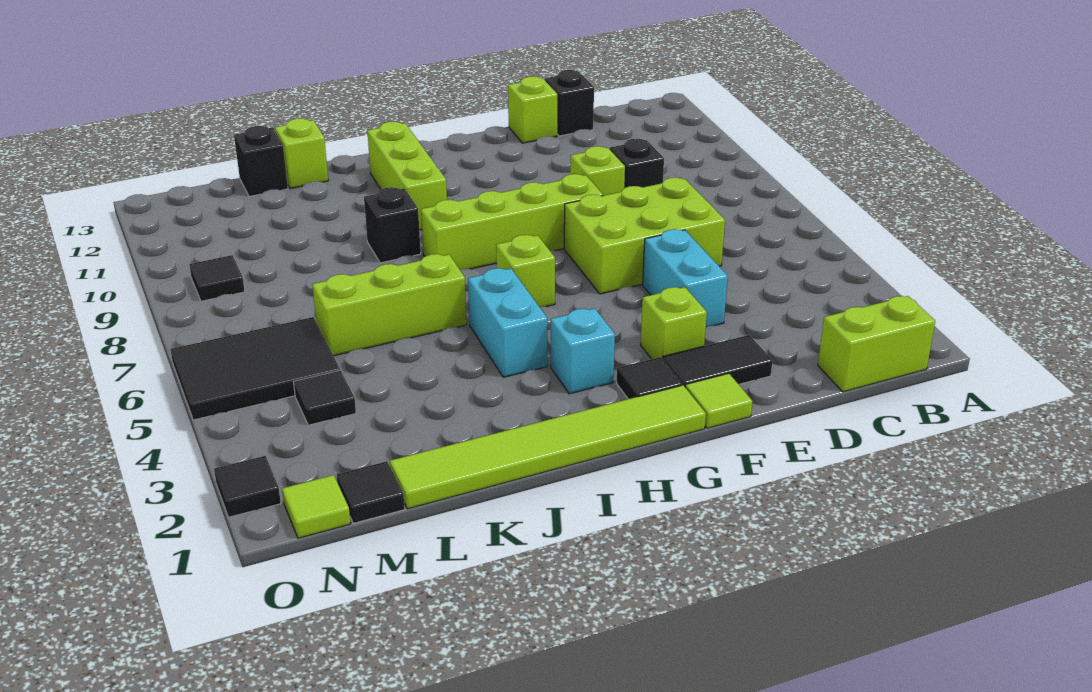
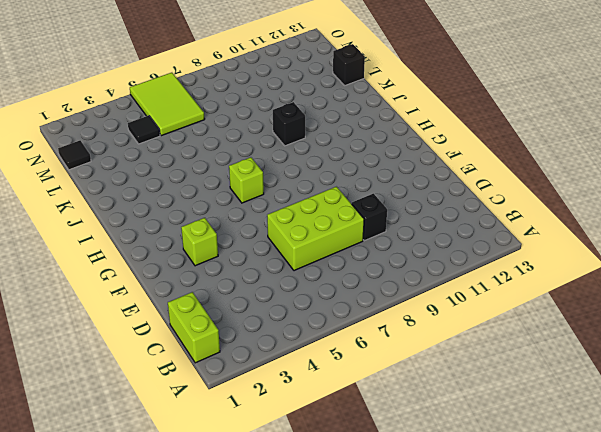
lime 2x3 brick [267,187,364,271] -> lime 2x3 brick turned to [564,177,725,294]
lime 2x3 tile [130,73,205,136] -> black 2x3 tile [170,317,340,420]
none -> black 1x1 brick [545,70,594,136]
none -> black 1x2 tile [663,335,772,387]
none -> cyan 1x2 brick [643,229,728,327]

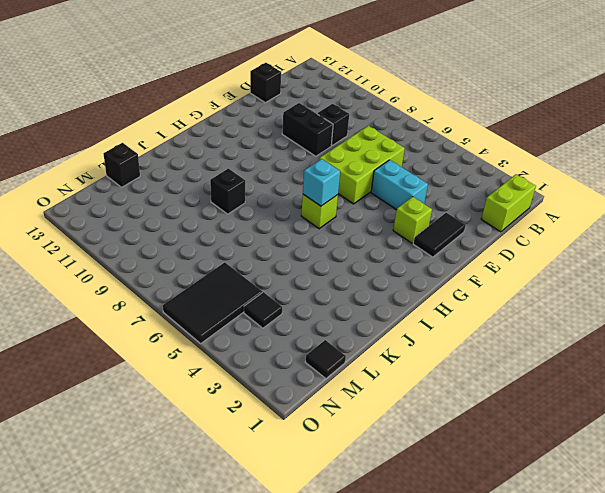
black 1x2 brick [282,103,333,156] -> lime 1x1 brick [570,146,625,196]
cyan 1x1 brick [303,159,340,206] -> cyan 1x1 brick moved to [551,308,615,394]
none -> lime 1x1 brick [508,76,557,143]
none -> lime 1x1 tile [685,373,752,428]
none -> lime 1x4 brick [421,174,603,269]

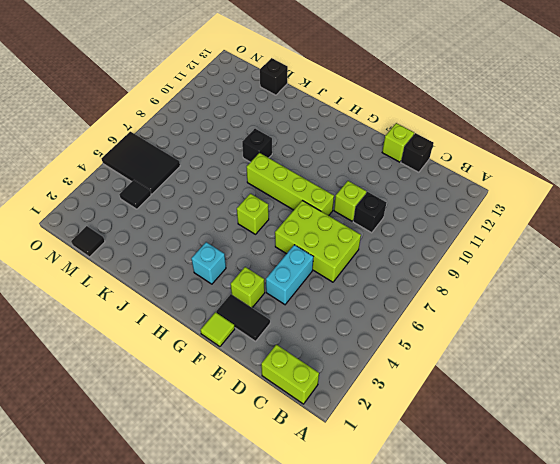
none -> lime 1x6 tile [390,385,706,509]
none -> black 1x1 tile [617,357,682,399]
none -> cyan 1x2 brick [468,268,547,377]

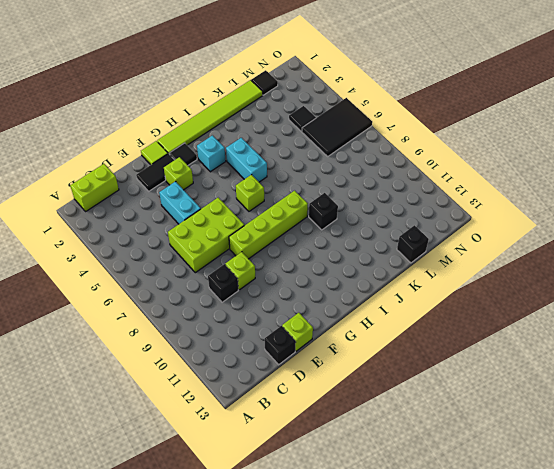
none -> lime 1x3 brick [367,121,447,230]
none -> lime 1x3 brick [312,254,467,356]
none -> lime 1x1 brick [275,118,328,189]

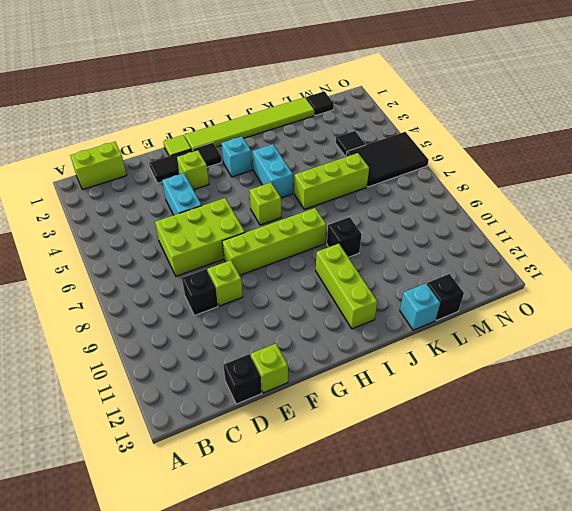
cyan 1x1 brick [400,283,440,330] -> lime 1x1 brick [275,118,328,189]
none -> lime 1x1 tile [282,475,351,538]
none -> black 1x1 tile [189,255,245,301]
none -> black 1x1 tile [214,456,281,517]

